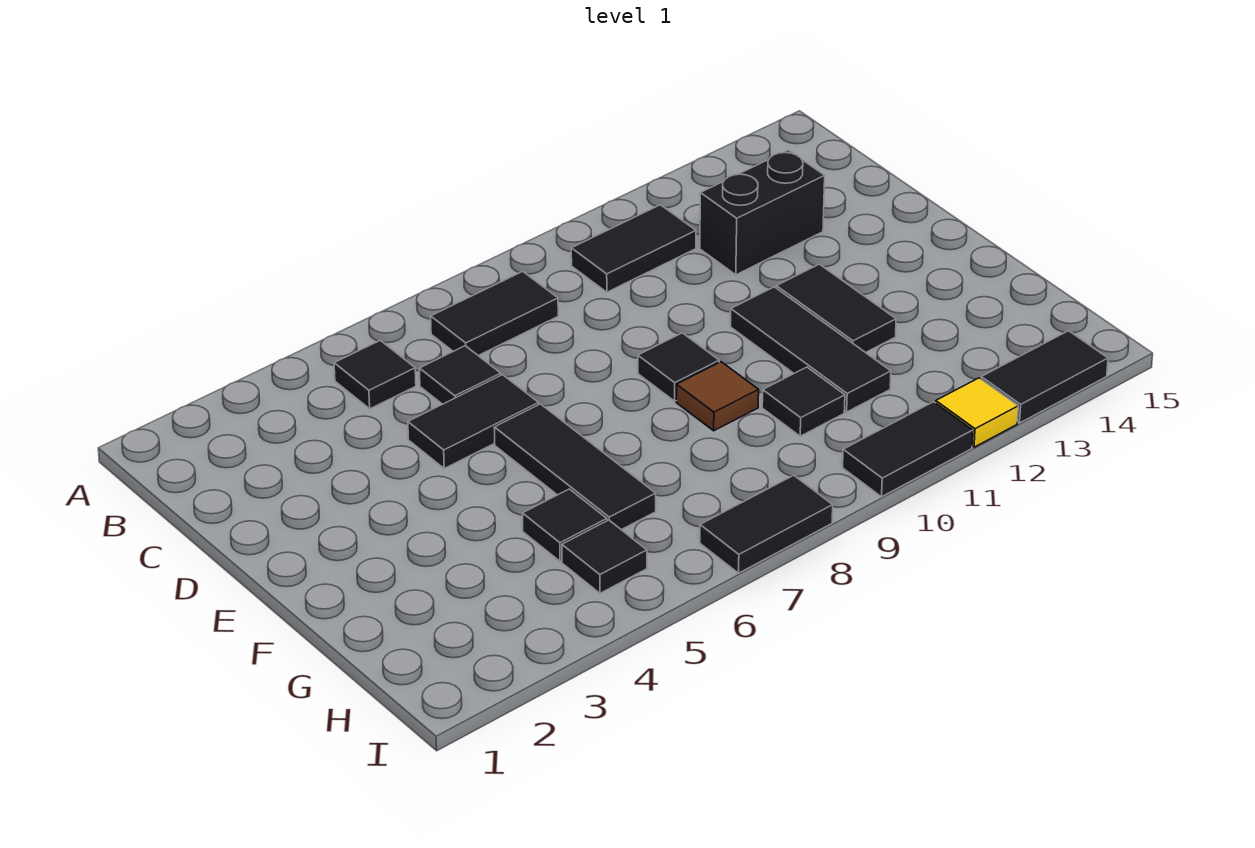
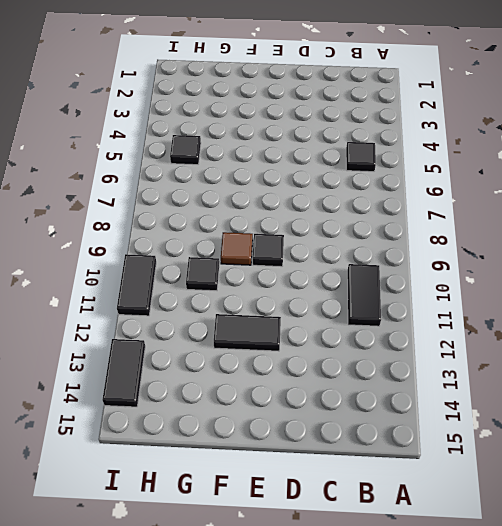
none -> black 1x2 tile [431,272,558,356]
none -> black 1x1 tile [419,346,501,404]
none -> black 1x2 brick [700,150,825,275]

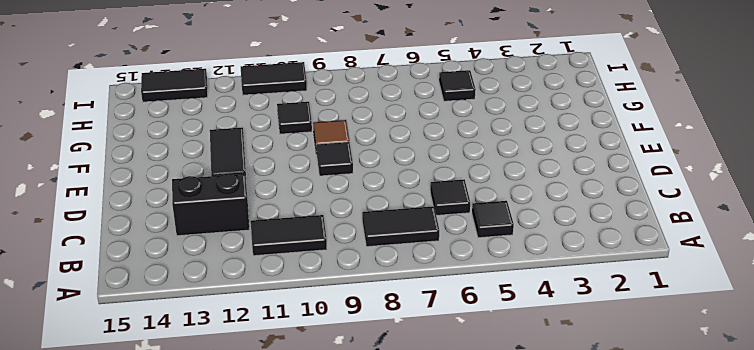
none -> black 1x2 tile [408,375,539,468]
none -> black 1x3 tile [494,404,656,530]
none -> black 1x3 tile [731,287,891,412]

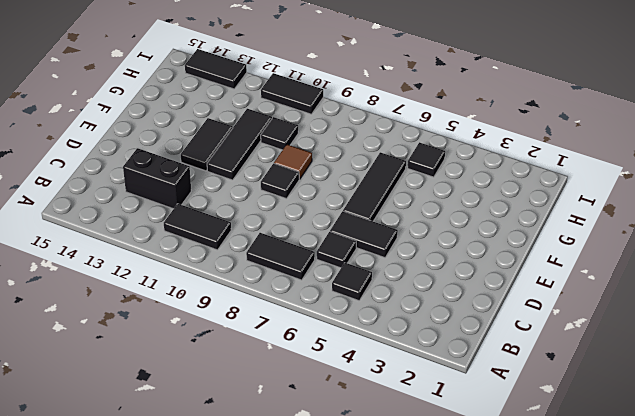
none -> black 1x1 tile [523,489,607,561]
none -> black 1x2 tile [700,475,833,573]
none -> yellow 1x1 tile [936,378,1018,447]

